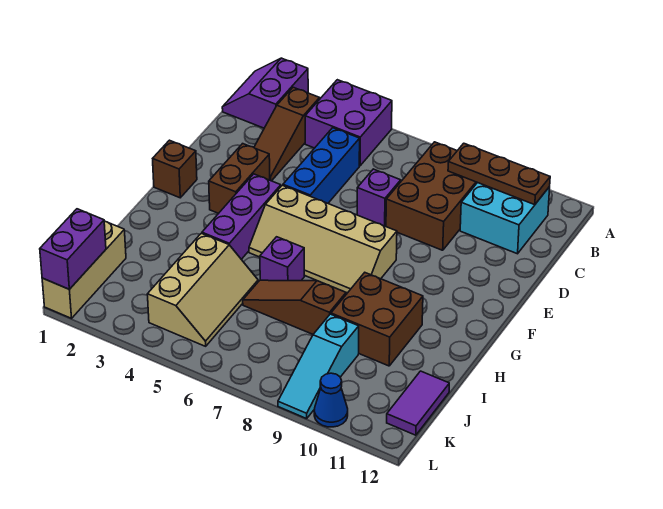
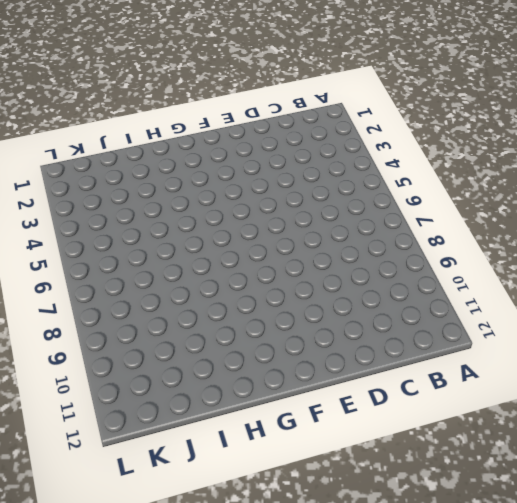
none -> purple 2x2 slope [222,58,308,128]
none -> purple 2x2 brick [305,80,392,166]
none -> brown 1x3 slope [254,87,320,181]

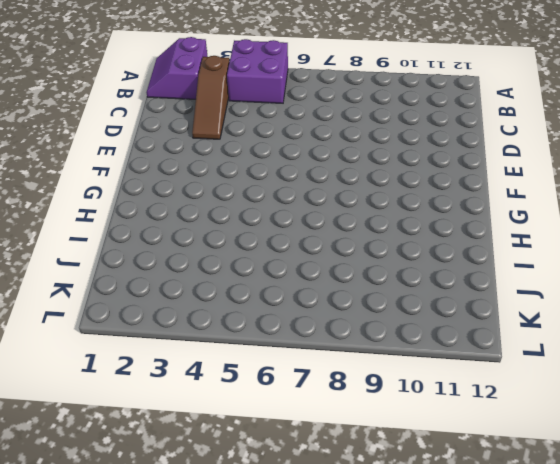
none -> brown 2x3 brick [386,142,477,250]
none -> cyan 2x2 brick [460,183,550,254]
none -> blue 1x3 brick [283,128,360,203]

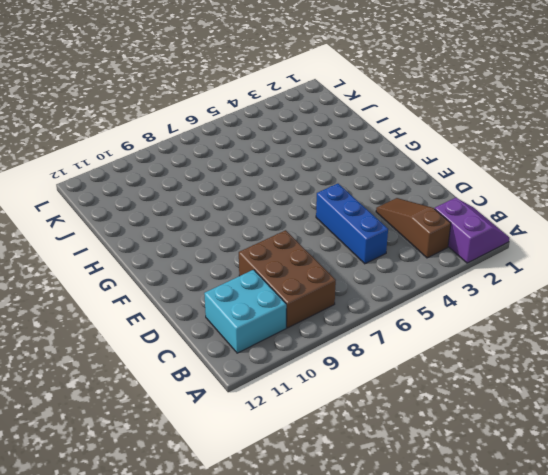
none -> purple 2x2 brick [305,80,392,166]
none -> purple 1x1 brick [357,169,401,226]
none -> brown 1x2 brick [209,144,270,213]

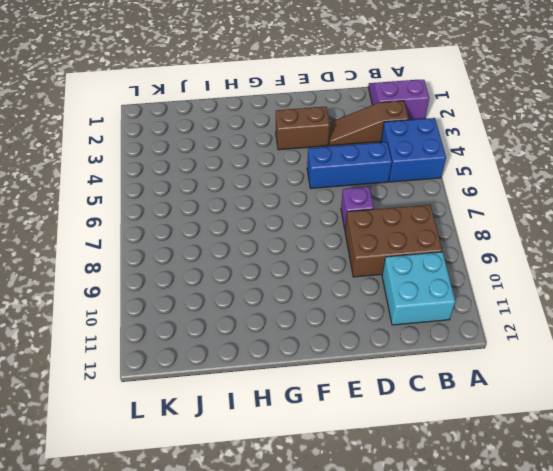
blue 2x2 brick [381,118,446,182] -> purple 2x2 brick [305,80,392,166]
none -> brown 1x1 brick [153,140,197,198]
none -> purple 1x3 brick [202,174,281,259]
none -> tan 2x4 slope [249,185,397,293]

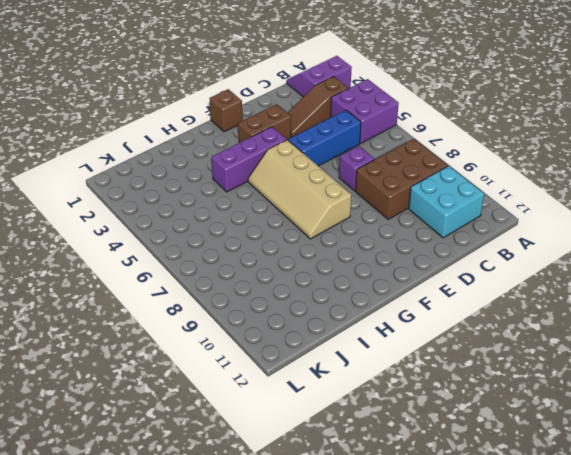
none -> purple 1x1 brick [260,237,305,281]
none -> brown 2x2 brick [331,273,423,366]
none -> tan 2x3 slope [147,233,258,346]

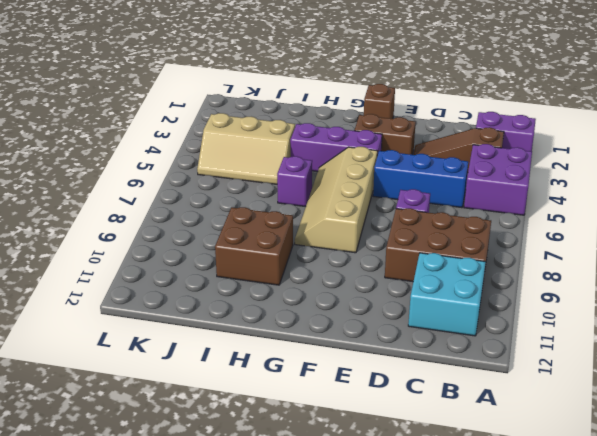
none -> brown 1x3 slope [243,280,346,334]
none -> tan 1x3 brick [42,221,126,318]
none -> cyan 1x3 slope [278,314,359,419]

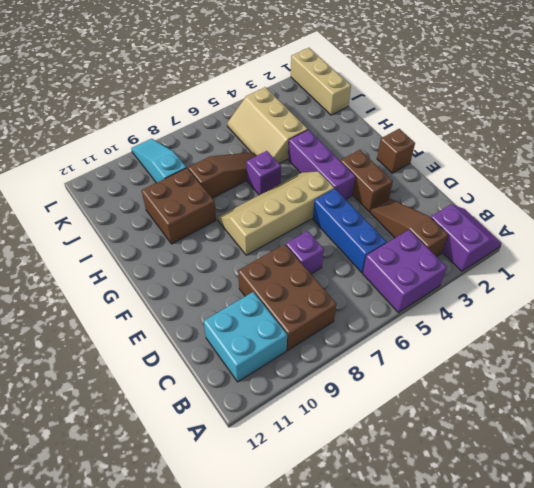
none -> purple 1x2 tile [387,371,449,435]
none -> blue 1x1 cone [314,373,348,427]
none -> brown 1x3 plate [448,143,550,205]

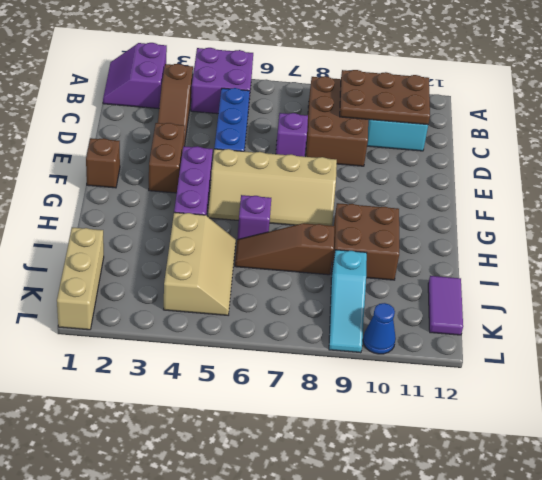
brown 2x3 plate [340,70,430,125] -> brown 1x3 plate [448,143,550,205]
none -> purple 1x2 brick [40,209,106,289]

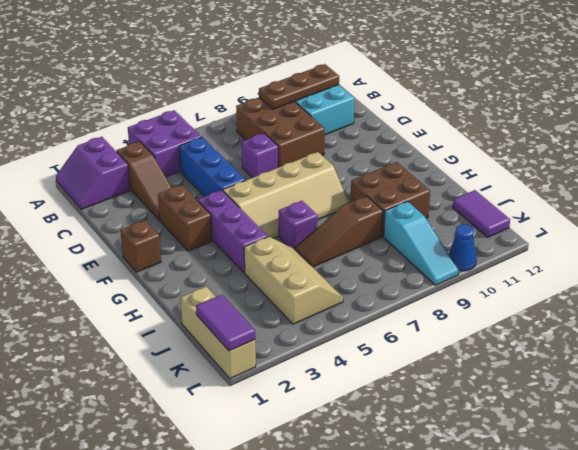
purple 1x2 tile [196,295,255,351] -> purple 1x2 brick [40,209,106,289]

